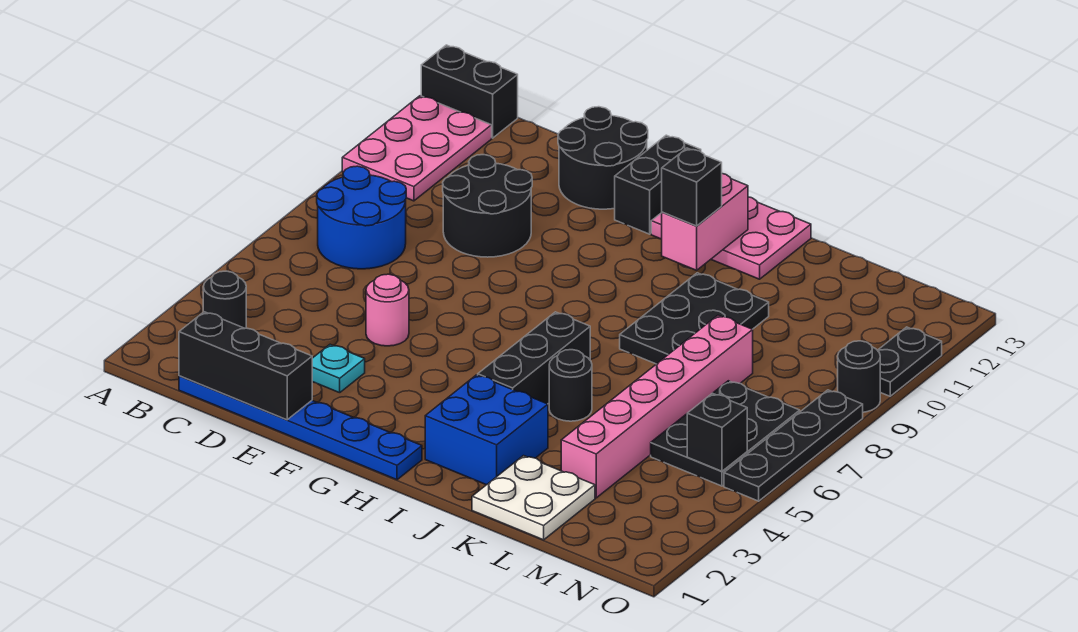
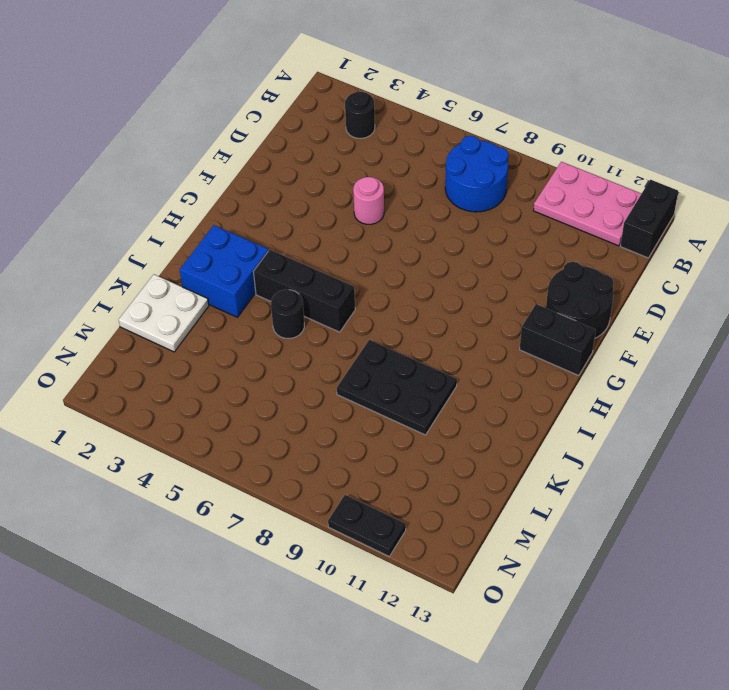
none -> blue 1x6 plate [179,376,422,480]
none -> black 2x2 round brick [443,155,532,257]
none -> cyan 1x1 plate [312,344,365,393]

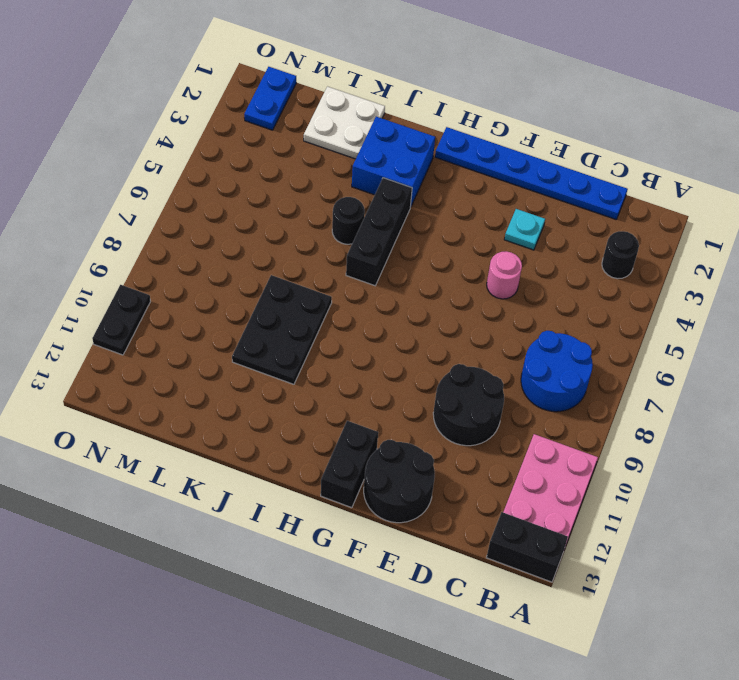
blue 1x2 plate [244,67,296,130] -> none
none -> pink 2x3 plate [651,197,811,279]
none -> pink 1x6 brick [561,315,753,498]
none -> black 2x3 plate [651,381,800,486]

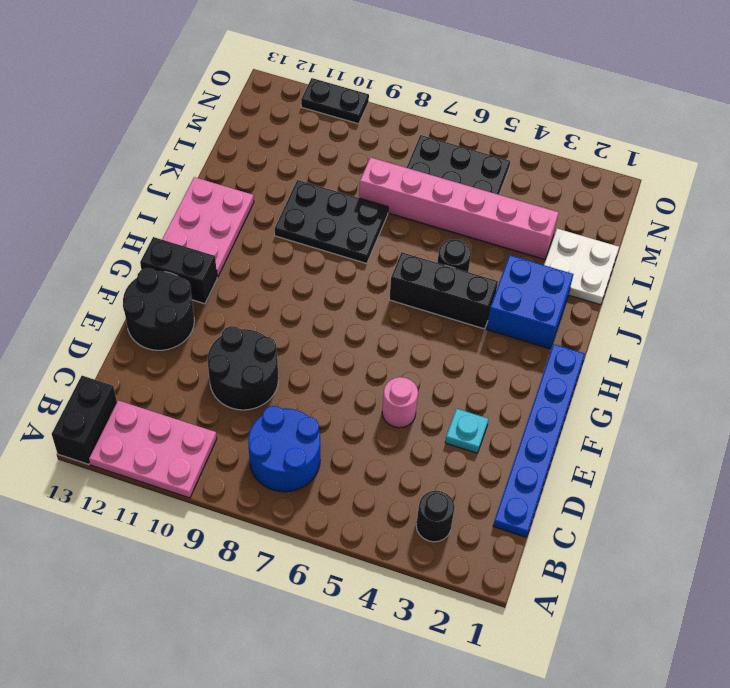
none -> black 1x4 plate [724,390,863,501]
none -> black 1x1 round brick [838,341,880,412]
none -> black 1x3 brick [179,312,312,420]

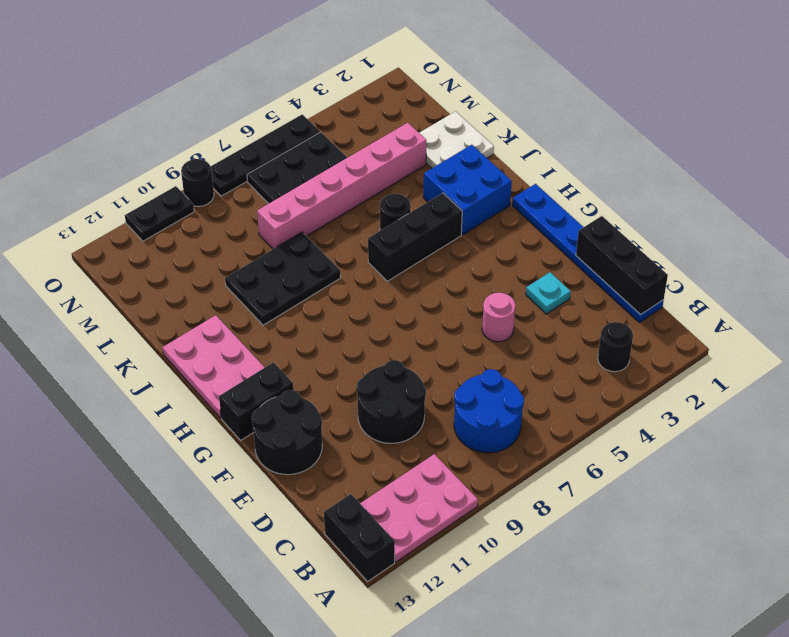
none -> pink 1x2 brick [662,174,748,270]
none -> black 1x1 brick [687,393,747,471]
none -> black 1x1 brick [662,148,722,226]

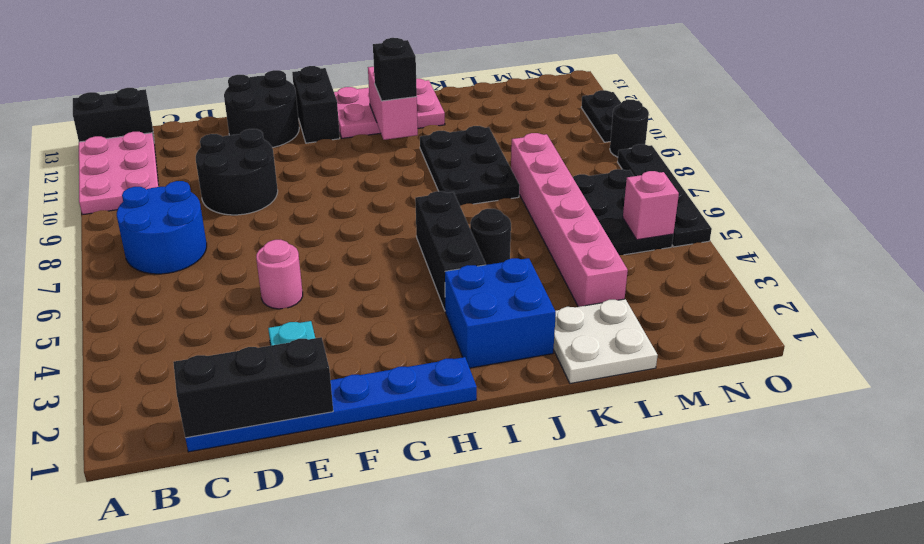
pink 1x1 brick [623,171,679,240] -> black 1x1 brick [687,393,747,471]
none -> black 1x1 round brick [203,271,246,328]

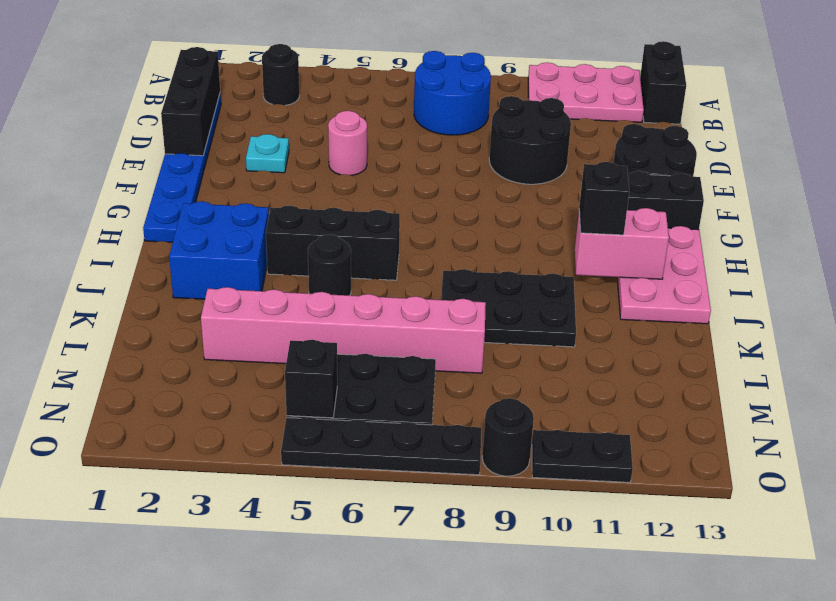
none -> white 2x2 plate [472,456,595,540]

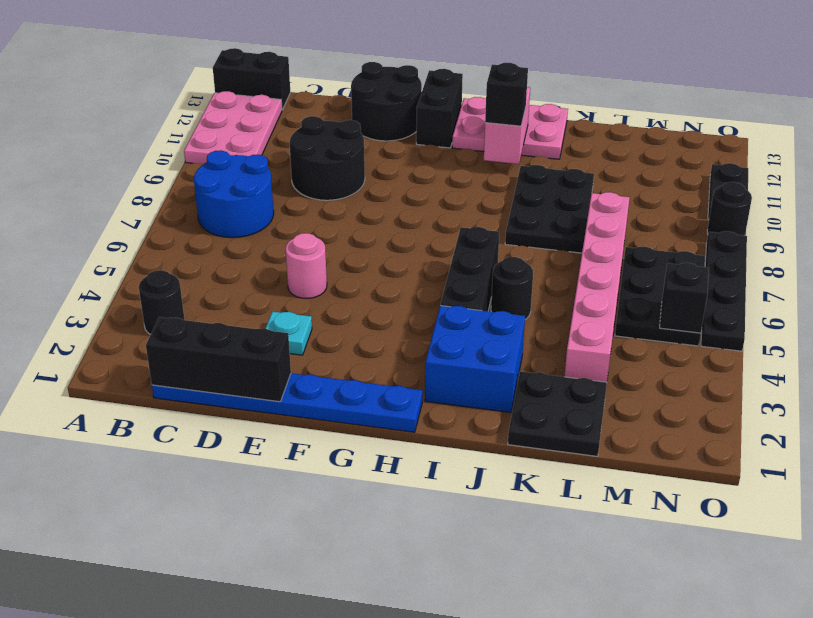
black 2x2 plate [508,371,607,456] -> white 2x2 plate [472,456,595,540]

